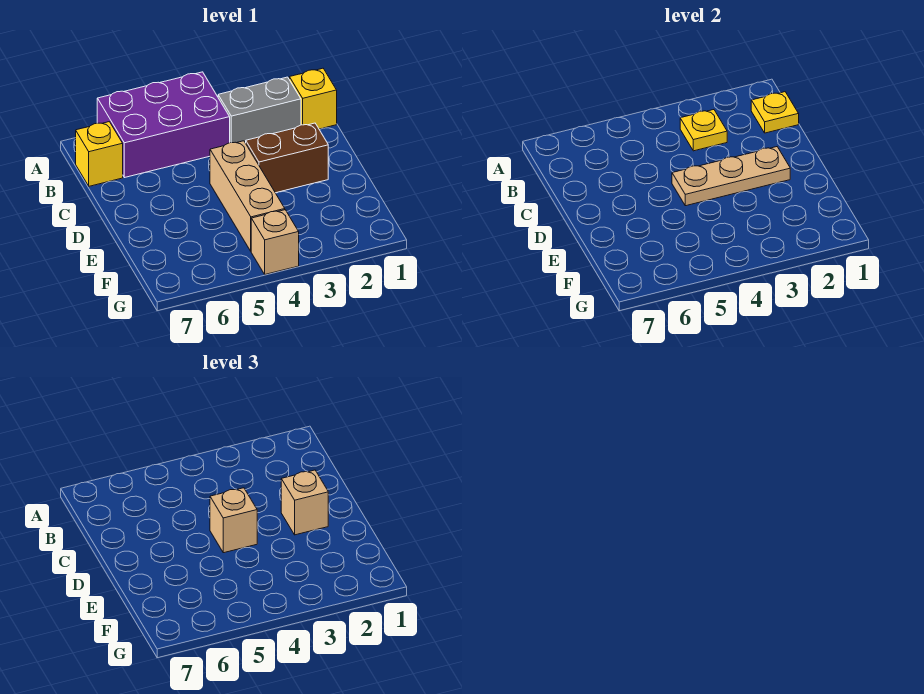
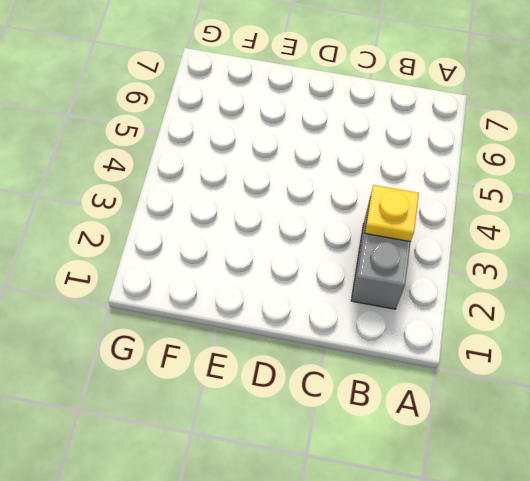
none -> purple 2x3 brick [97,72,230,178]
none -> yellow 1x1 brick [289,68,337,129]
none -> yellow 1x1 brick [76,122,123,186]

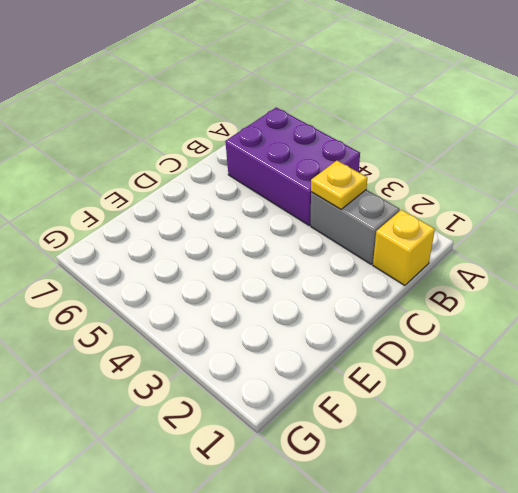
none -> yellow 1x1 brick [76,122,123,186]
none -> brown 1x2 brick [246,123,328,193]
none -> tan 1x3 brick [210,141,285,251]

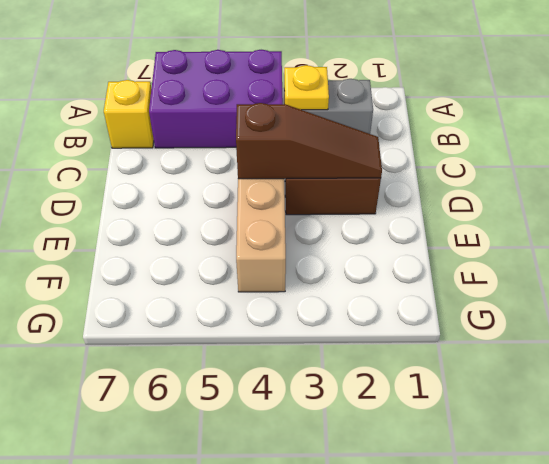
brown 1x3 slope [236,103,382,179] -> tan 1x3 plate [672,147,790,206]
none -> yellow 1x1 brick [289,68,337,129]
none -> tan 1x1 brick [251,210,299,274]
none -> yellow 1x1 plate [751,92,799,133]

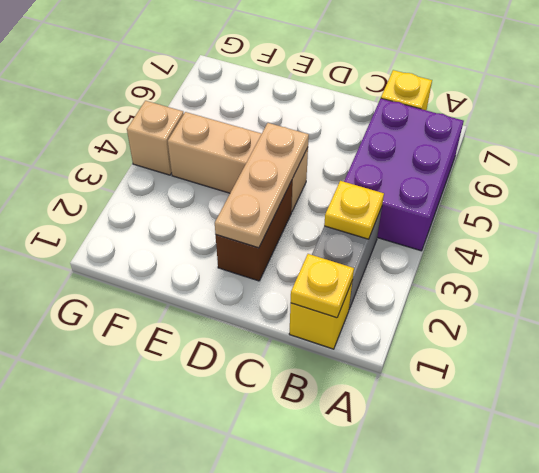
none -> tan 1x1 brick [281,470,328,535]
none -> tan 1x1 brick [210,488,257,553]

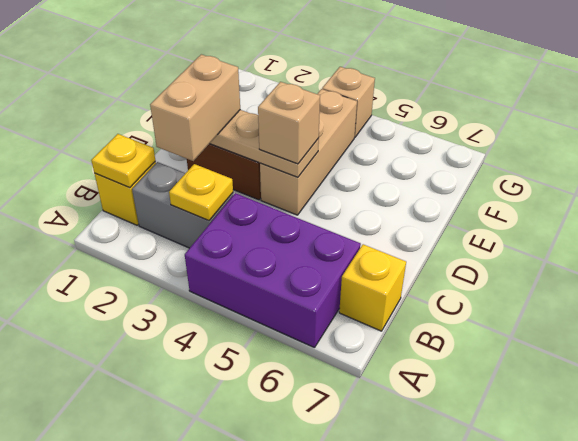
tan 1x2 brick [150,54,240,161] -> tan 1x1 brick [281,470,328,535]

